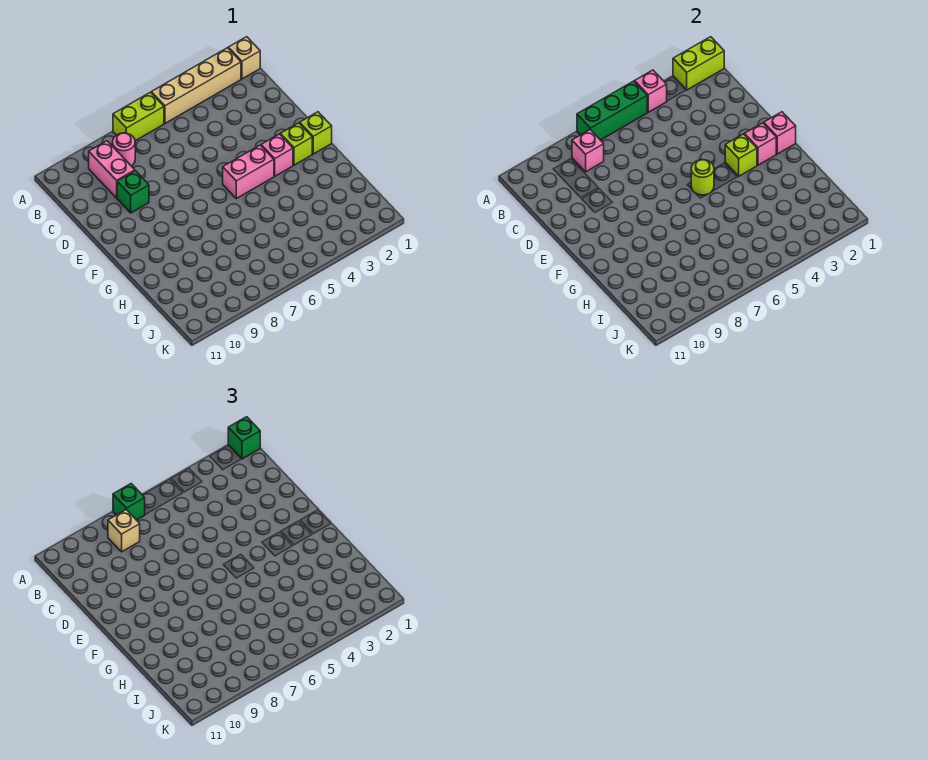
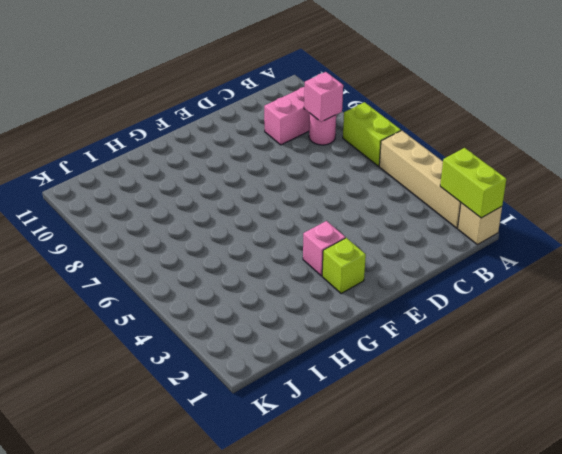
none -> green 1x1 brick [117,171,149,213]
none -> lime 1x1 brick [300,112,332,154]
none -> pink 1x2 brick [223,145,274,198]

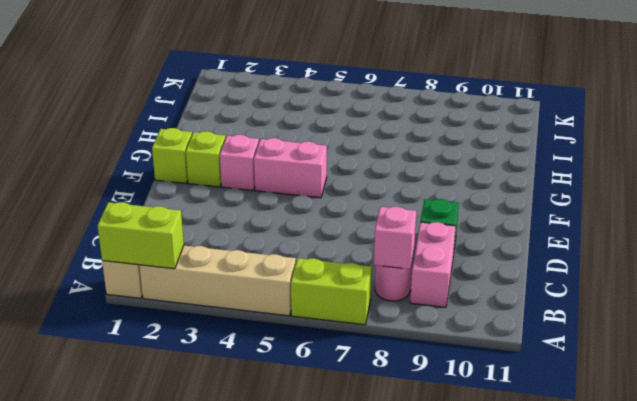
none -> pink 1x1 brick [635,70,667,112]
none -> green 1x3 brick [577,81,647,140]
none -> pink 1x1 brick [764,112,796,154]

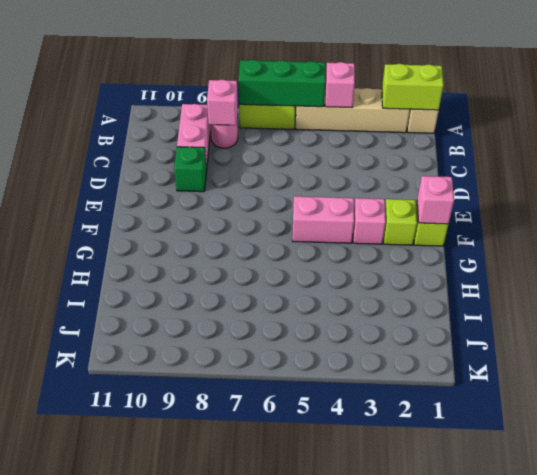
none -> pink 1x1 brick [744,123,776,165]
none -> lime 1x1 brick [725,134,757,176]
none -> lime 1x1 round brick [691,160,714,195]

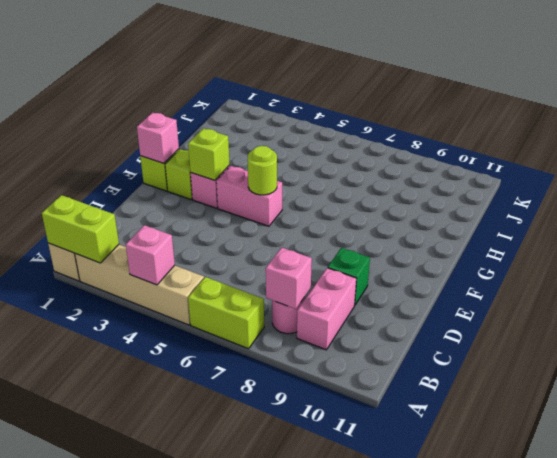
none -> green 1x3 brick [577,81,647,140]
none -> pink 1x1 brick [744,123,776,165]
none -> green 1x1 brick [228,417,260,459]

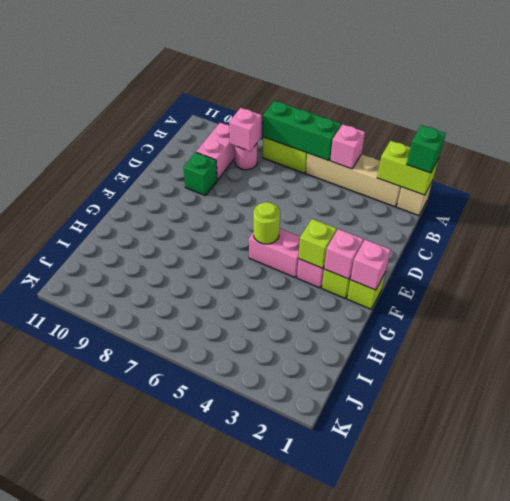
none -> green 1x1 brick [113,484,145,520]
none -> tan 1x1 brick [108,510,140,552]

